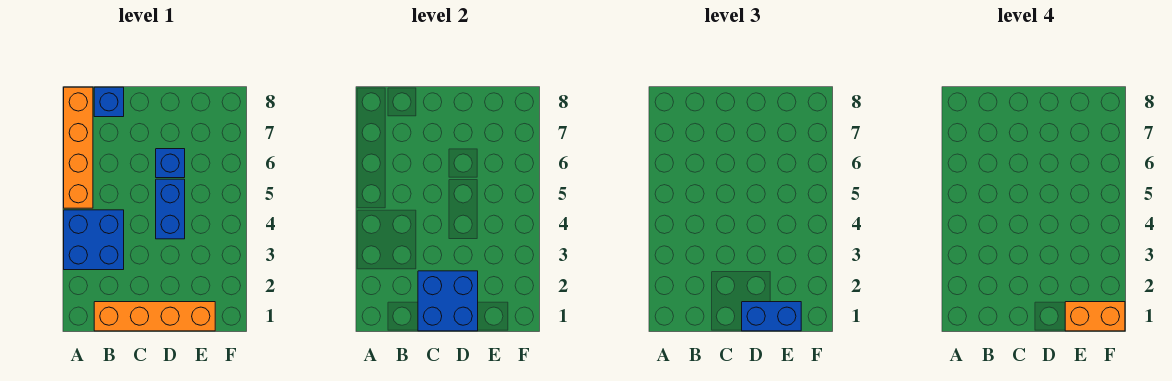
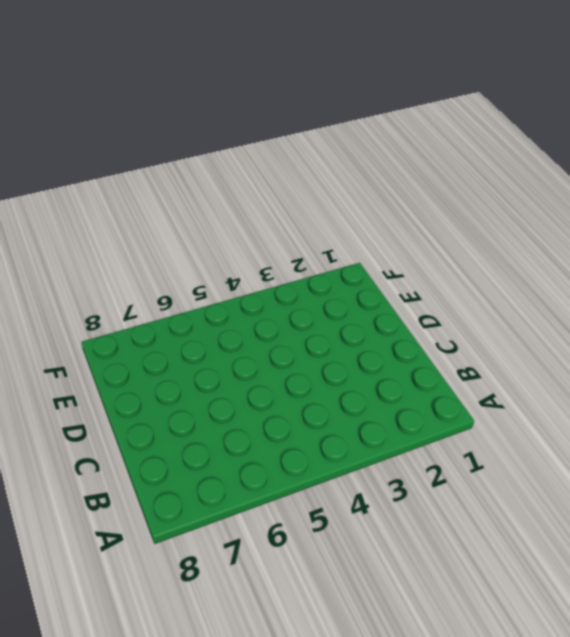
none -> blue 2x2 brick [64,210,124,270]
none -> orange 1x4 brick [64,87,93,208]

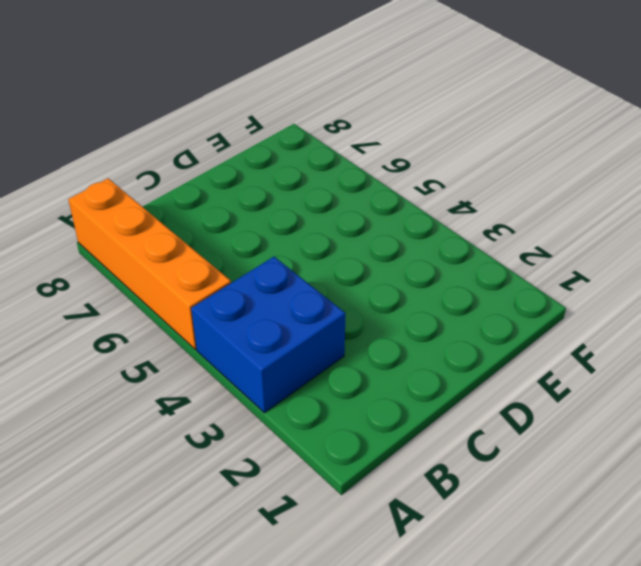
none -> orange 1x4 brick [94,302,215,331]
none -> blue 1x1 brick [94,87,124,117]

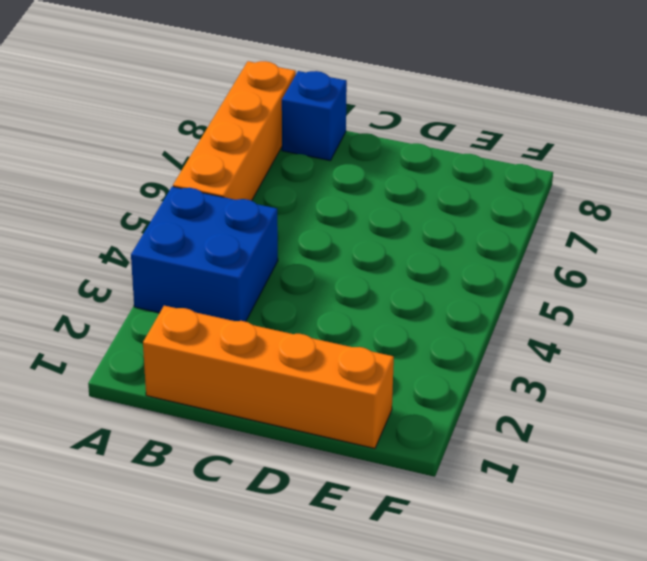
none -> blue 1x2 brick [156,179,185,239]
none -> blue 1x1 brick [156,149,185,178]

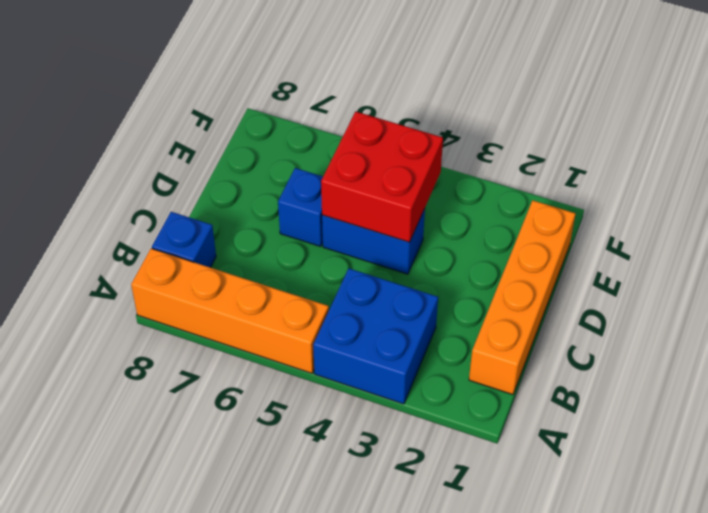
red 2x2 brick [321,111,443,242] -> none
none -> blue 2x2 brick [418,271,478,331]
none -> blue 1x2 brick [742,302,801,331]

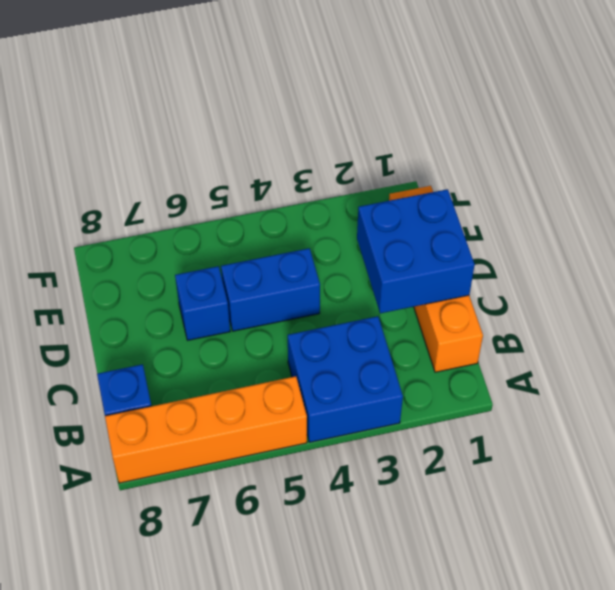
none -> blue 1x2 brick [742,302,801,331]
none -> orange 1x2 brick [1065,302,1125,331]

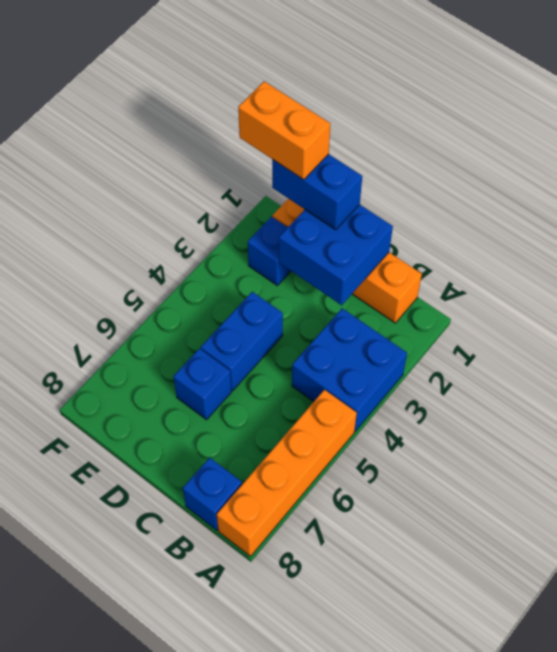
blue 1x1 brick [248,217,291,285] -> none

